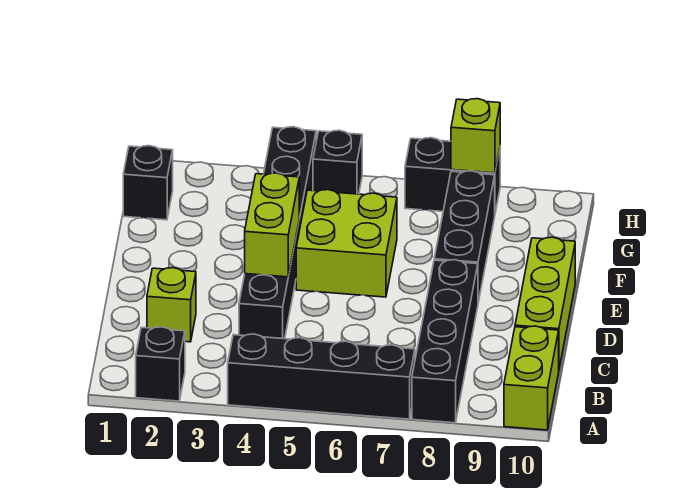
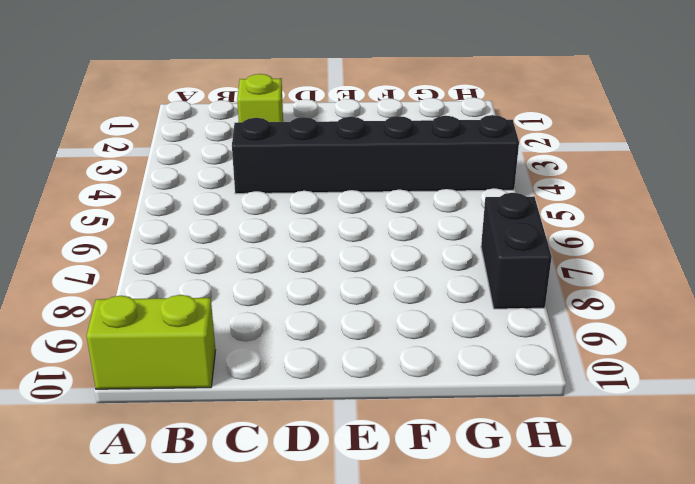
none -> black 1x1 brick [136,327,185,401]
none -> black 1x4 brick [228,334,415,419]
none -> black 1x4 brick [412,260,478,423]

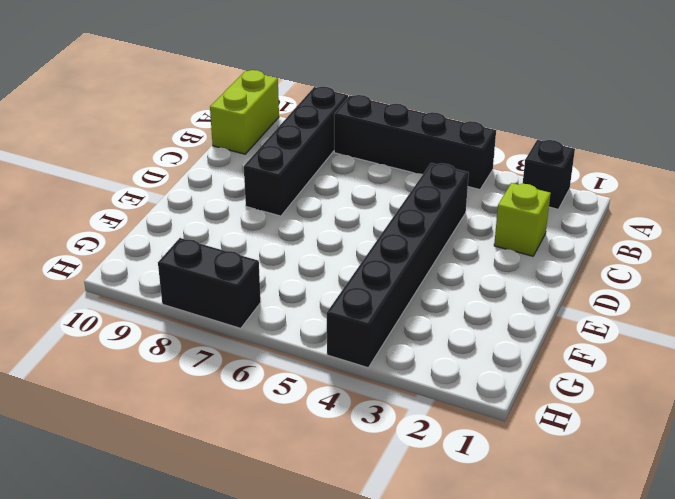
none -> lime 1x3 brick [515,237,575,368]
none -> lime 2x2 brick [296,190,397,297]
none -> black 1x3 brick [434,171,495,302]

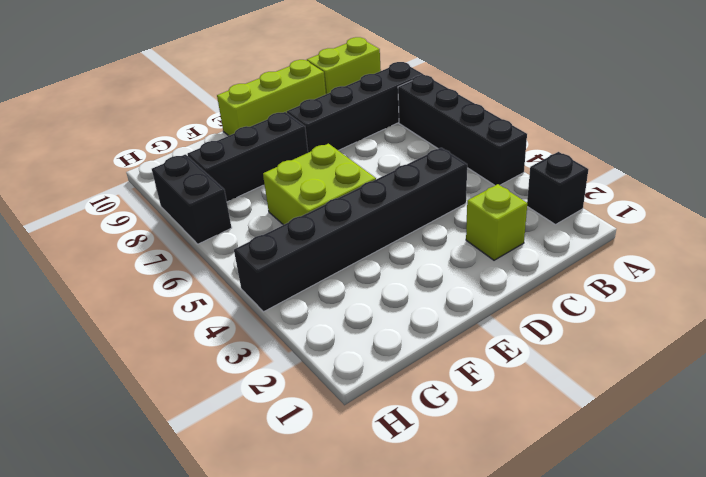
none -> black 1x1 brick [123,146,173,220]
none -> black 1x1 brick [313,130,362,194]
none -> lime 1x2 brick [245,173,299,277]

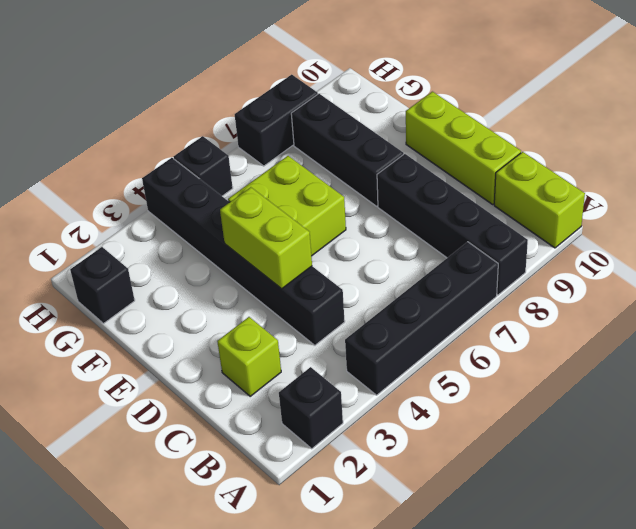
none -> lime 1x1 brick [451,99,500,173]

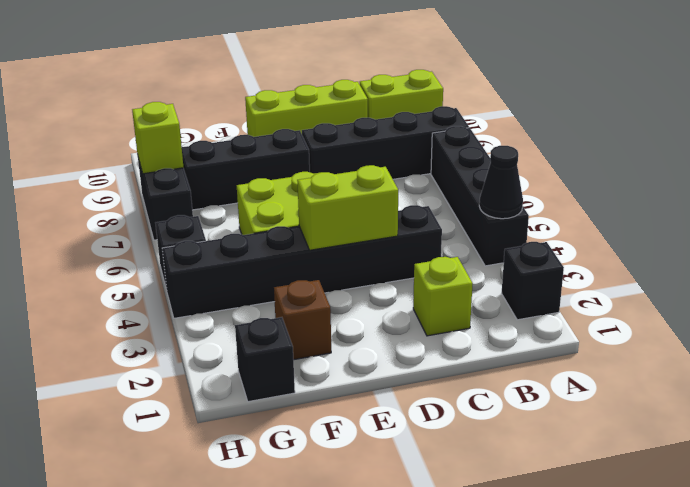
black 1x1 cone [479,146,523,219] -> none
brown 1x1 brick [274,280,331,360] -> none

